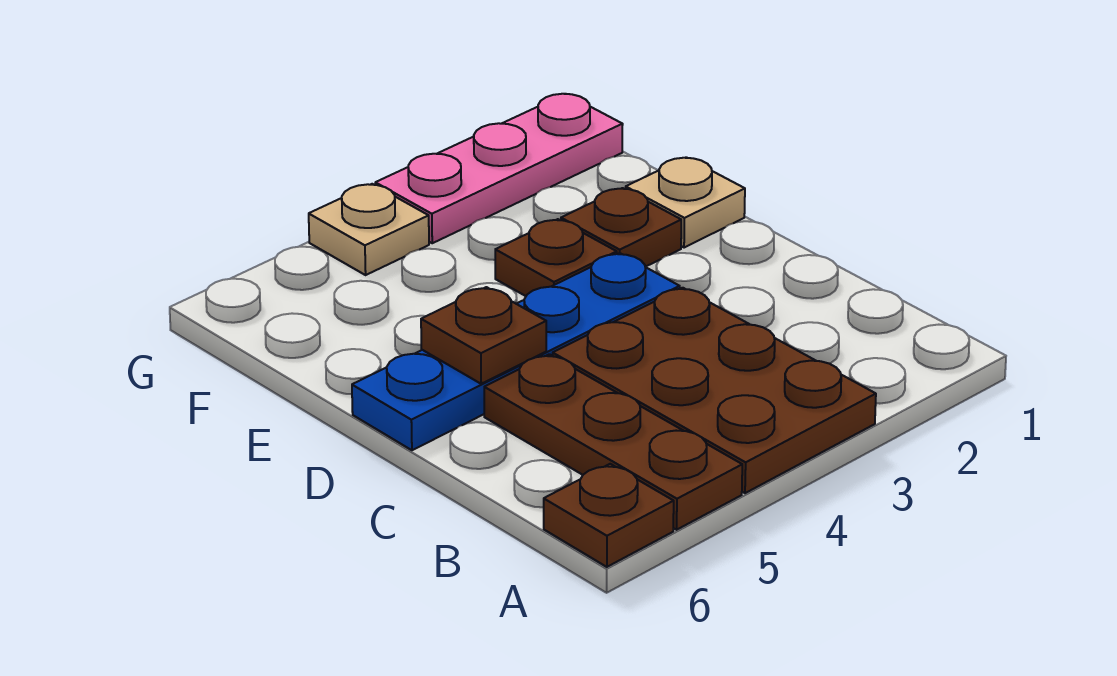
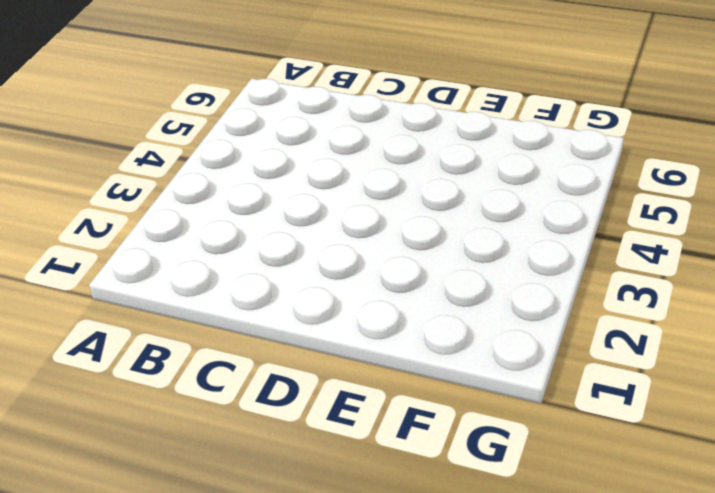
none -> brown 2x3 plate [553,288,876,493]
none -> brown 1x3 plate [484,354,742,530]

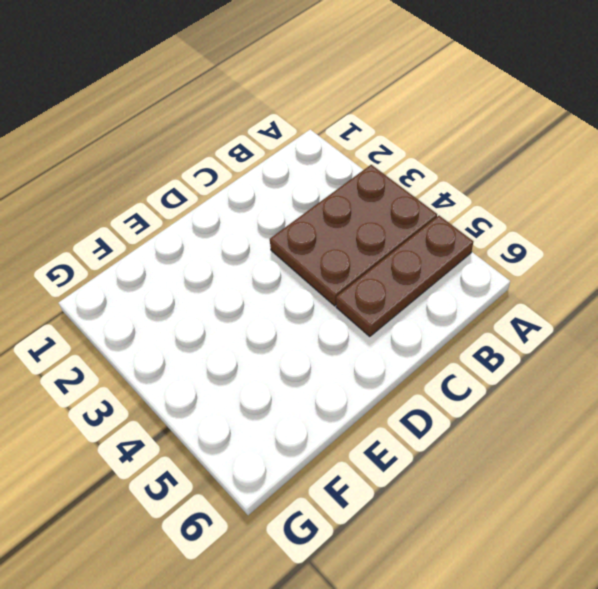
none -> brown 1x1 plate [544,464,674,567]
none -> blue 1x4 plate [352,253,680,450]

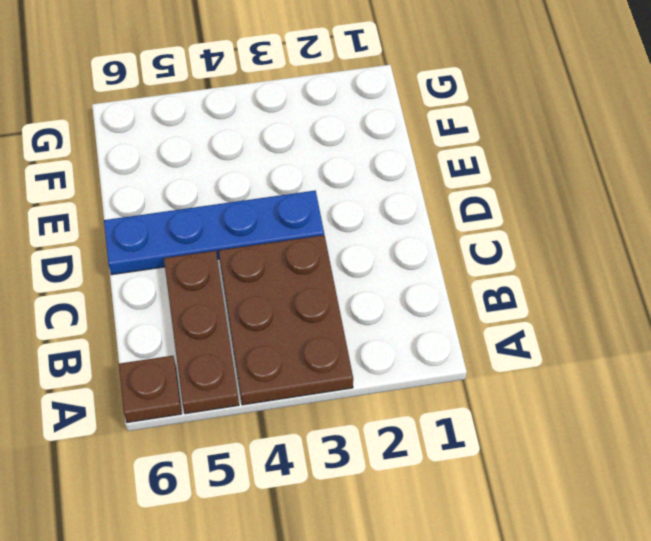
none -> tan 1x1 plate [626,157,745,248]
none -> brown 1x1 plate [561,188,681,267]

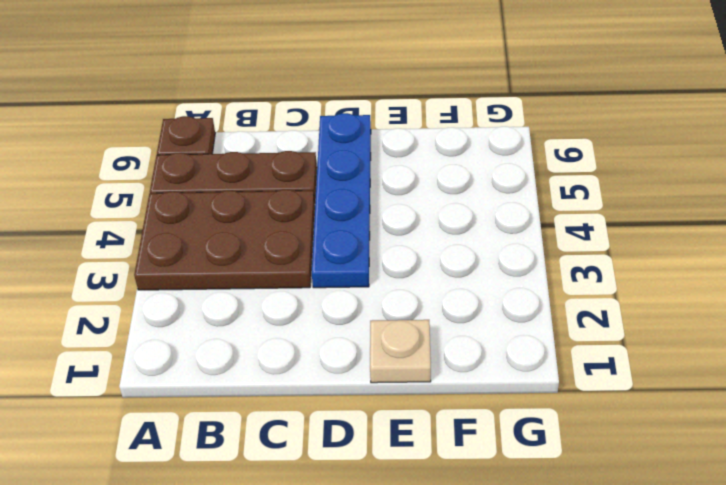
none -> brown 1x1 plate [561,188,681,267]
none -> brown 1x1 plate [495,219,617,296]

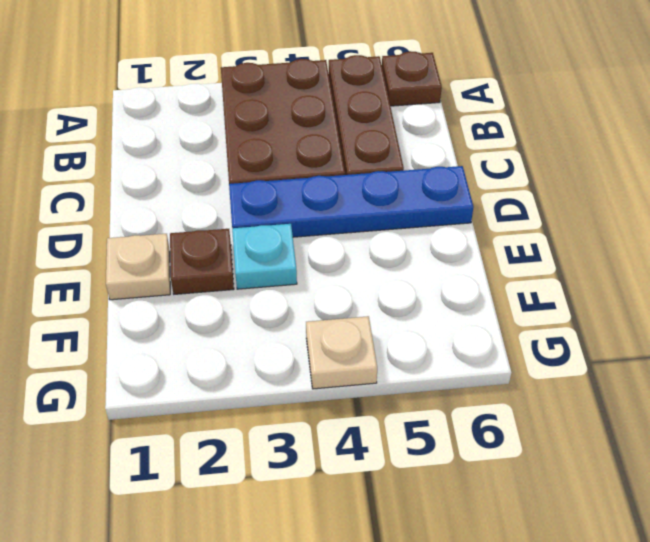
cyan 1x1 plate [232,224,297,289] -> brown 1x1 plate [495,219,617,296]
none -> pink 1x3 plate [375,94,623,243]
none -> brown 1x1 plate [421,287,546,384]

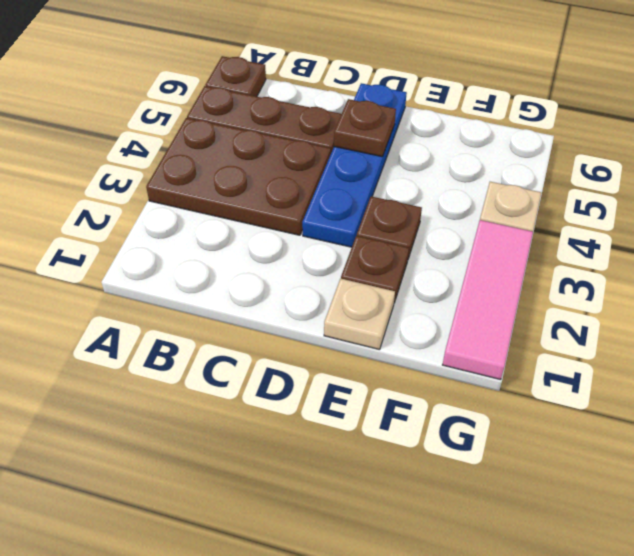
pink 1x3 tile [443,220,533,380] -> pink 1x3 plate [375,94,623,243]

